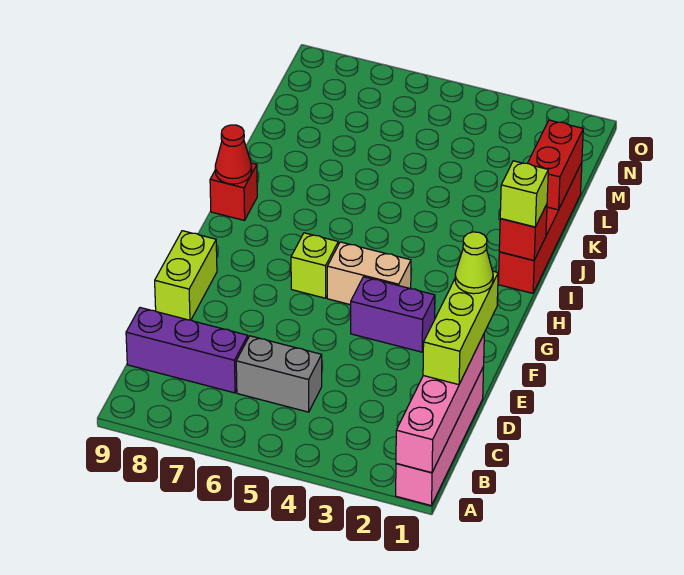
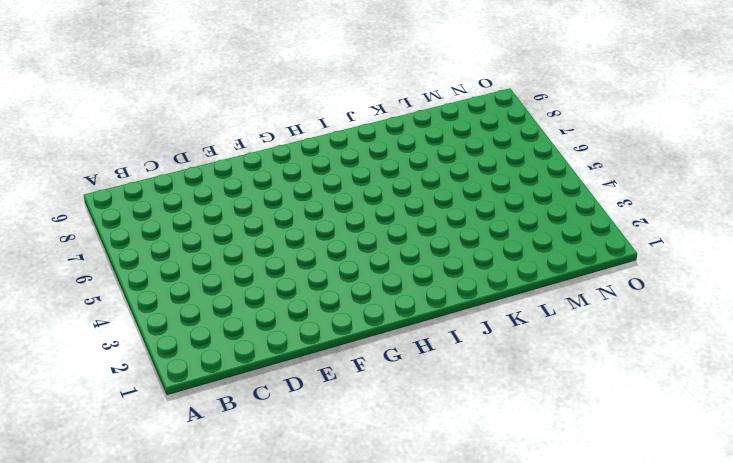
none -> pink 1x4 brick [396,367,484,506]
none -> grey 1x2 brick [236,336,322,412]
none -> purple 1x3 brick [126,308,248,393]

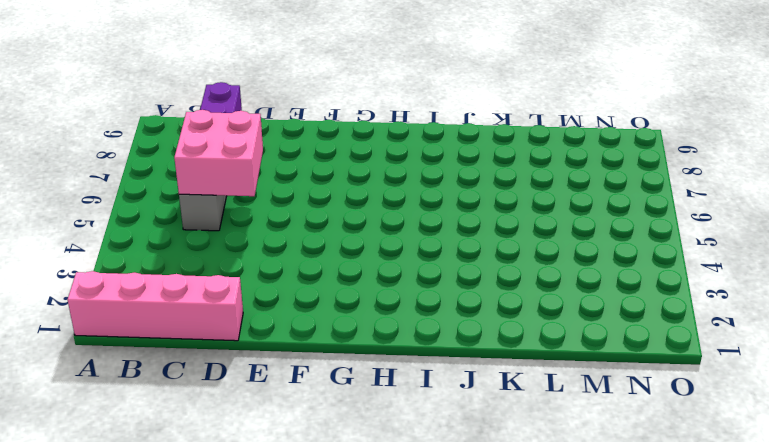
pink 2x2 brick [174,110,263,196] -> none
none -> lime 1x2 brick [155,231,217,320]
none -> purple 1x2 brick [351,277,435,352]
none -> tan 1x2 brick [327,242,411,305]

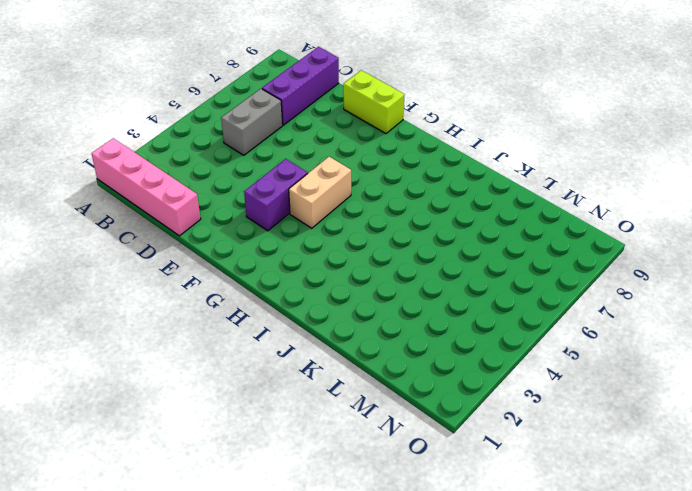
none -> lime 1x1 brick [291,233,338,298]
none -> red 1x4 brick [498,162,582,293]
none -> red 1x1 brick [210,163,257,220]

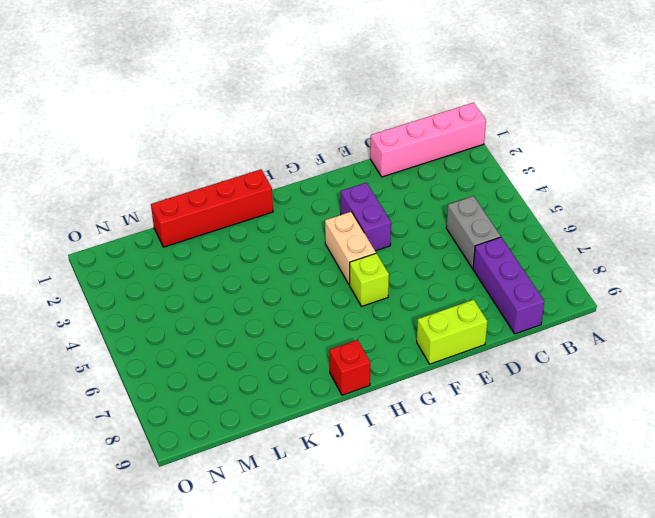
none -> pink 1x4 brick [396,334,484,473]
none -> red 1x1 brick [499,204,547,260]
none -> red 1x1 cone [215,125,252,184]

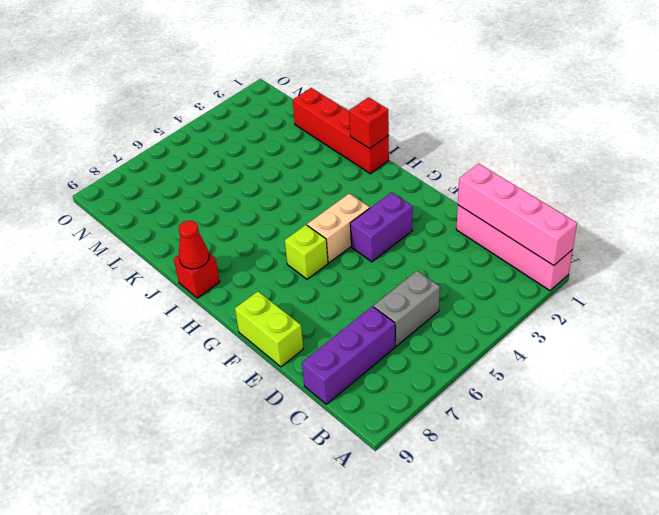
none -> red 1x2 brick [528,120,583,210]
none -> lime 1x3 brick [423,271,498,385]
none -> lime 1x1 brick [500,161,548,227]

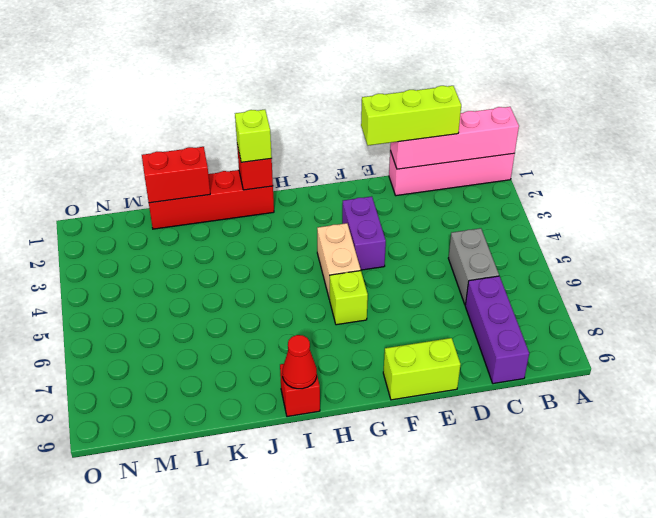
none -> lime 1x1 cone [455,232,493,294]

